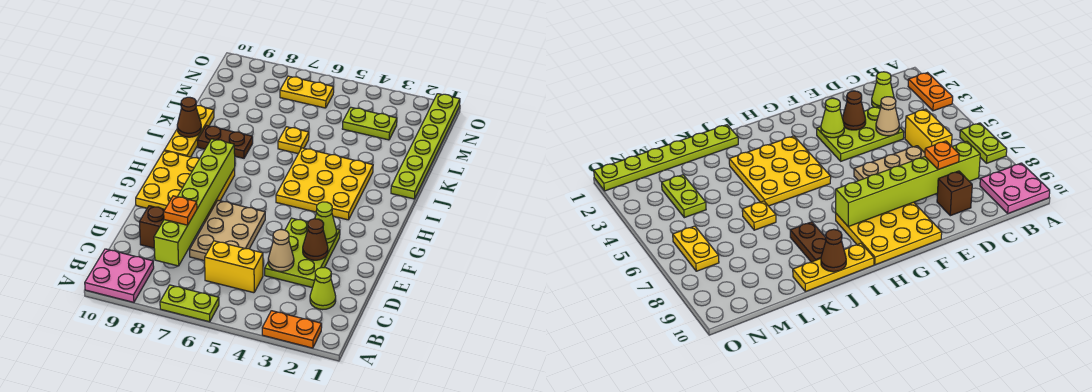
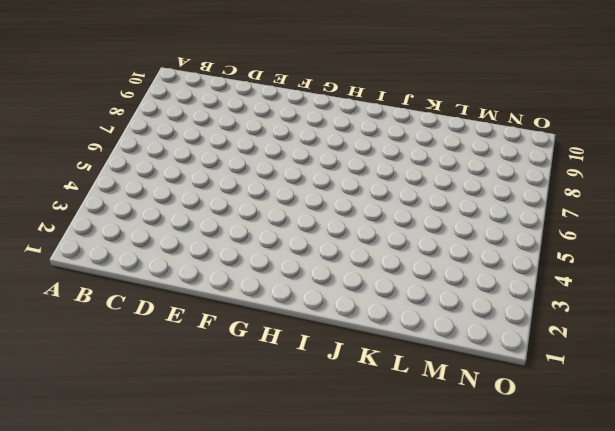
none -> orange 1x2 plate [262,311,322,348]
none -> lime 1x2 plate [160,285,219,322]
none -> pink 2x2 plate [85,249,154,302]

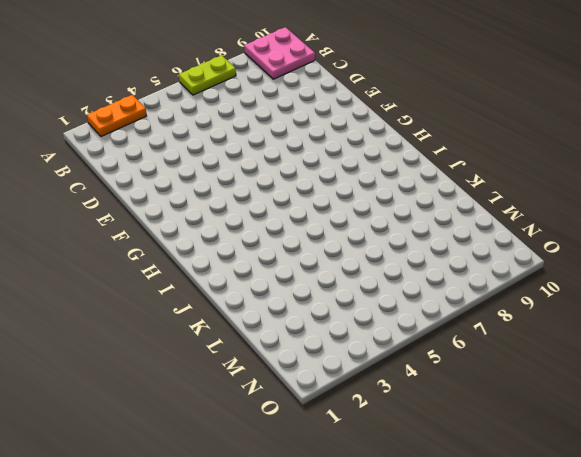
none -> lime 1x1 cone [310,268,336,310]
none -> yellow 1x2 brick [205,241,263,293]
none -> lime 2x3 plate [265,218,340,288]

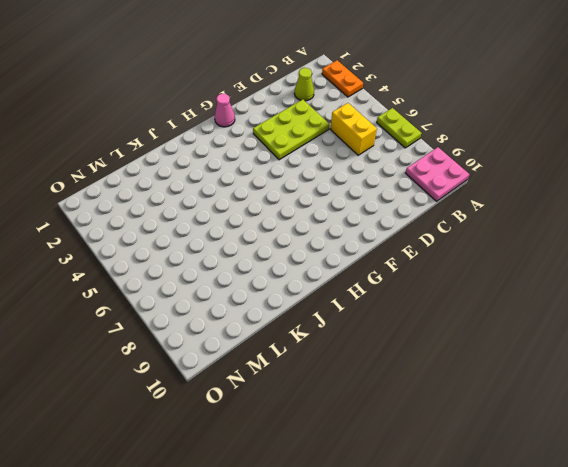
pink 1x1 cone [215,94,235,127] -> none
none -> tan 2x3 plate [190,200,265,261]
none -> brown 1x1 brick [140,206,165,248]
none -> yellow 3x3 plate [136,151,235,222]

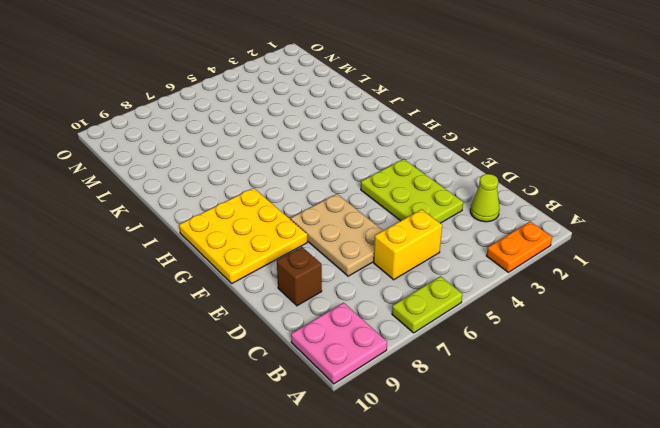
none -> yellow 3x3 plate [276,148,373,220]
none -> yellow 1x3 plate [164,106,214,157]
none -> lime 1x6 plate [391,94,460,199]

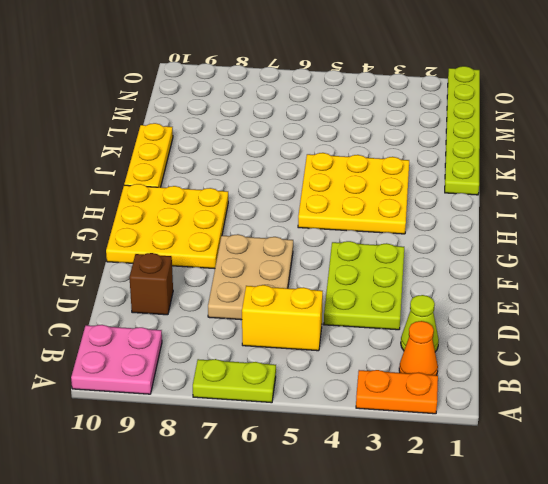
orange 1x1 cone [399,321,438,375] -> none
none -> brown 1x2 plate [197,125,253,158]
none -> yellow 1x1 plate [278,127,309,153]
none -> lime 1x2 plate [342,107,397,140]

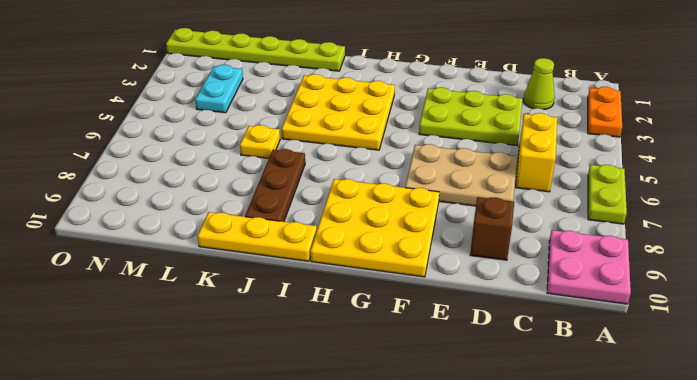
brown 1x3 plate [245,149,305,222] -> brown 1x2 plate [197,125,253,158]
cyan 1x2 plate [195,65,243,113] -> lime 1x2 plate [342,107,397,140]
none -> yellow 1x2 plate [280,76,334,108]
none -> lime 1x6 brick [154,139,235,266]
none -> tan 1x1 cone [268,230,294,271]

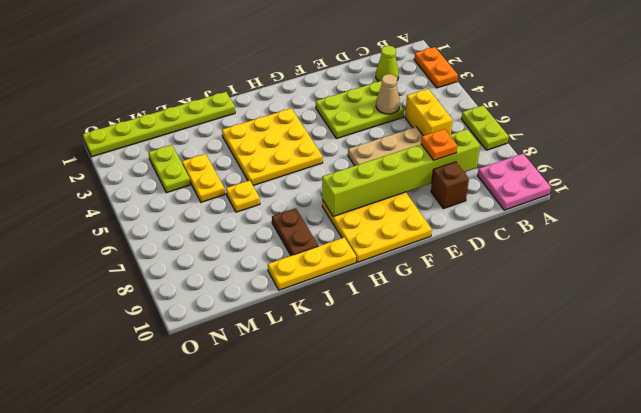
yellow 1x2 plate [182,154,225,202] -> yellow 1x2 plate moved to [280,76,334,108]
none -> brown 1x1 cone [303,219,328,260]
none -> lime 1x1 cone [315,202,337,243]
none -> brown 1x1 cone [177,97,201,137]

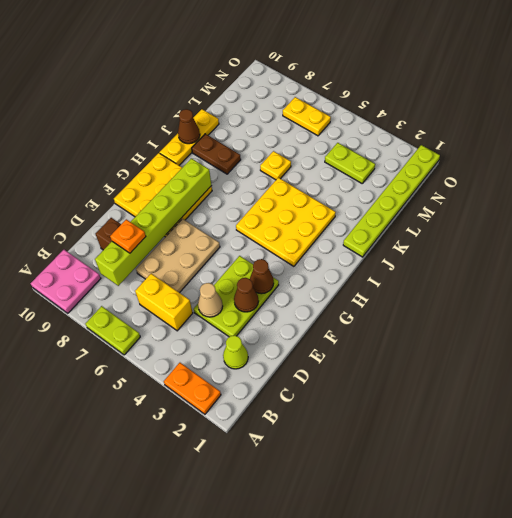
brown 1x1 cone [250,259,274,294] -> lime 1x1 cone [315,202,337,243]

